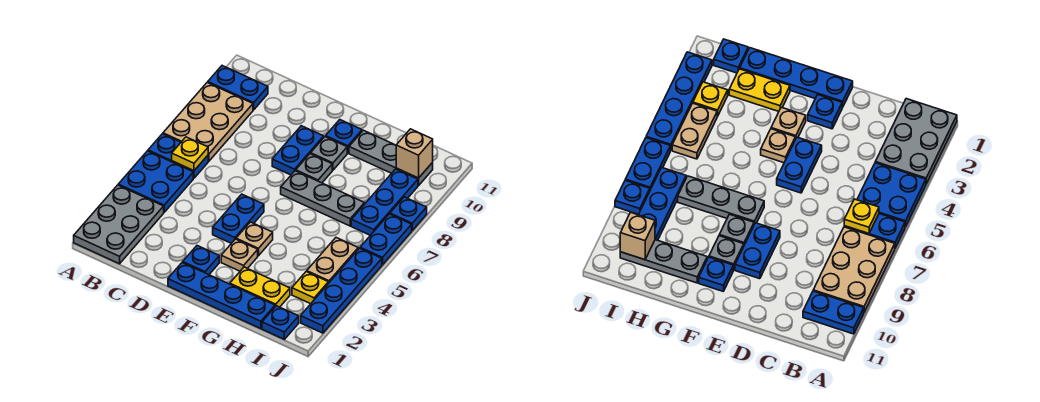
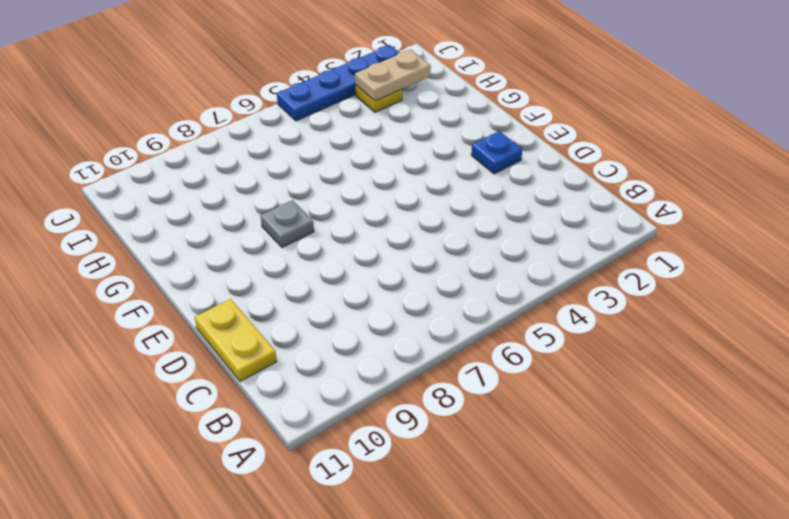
yellow 1x2 plate [195,299,277,382] -> yellow 1x2 plate moved to [230,267,290,307]
tan 1x2 plate [355,49,431,101] -> tan 1x2 plate moved to [307,238,358,283]
none -> grey 2x3 plate [74,185,164,264]
none -> blue 2x2 plate [118,151,193,212]
none -> blue 1x2 plate [148,134,208,178]

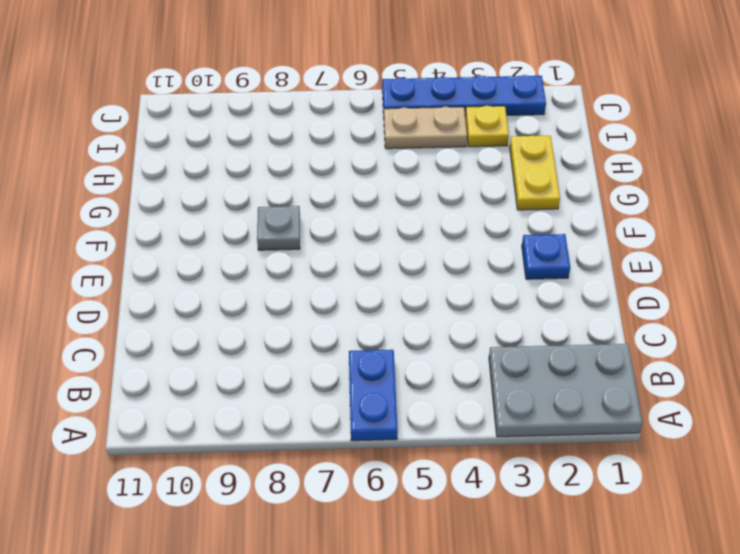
none -> blue 2x2 plate [118,151,193,212]
none -> tan 2x3 plate [163,82,253,161]
none -> blue 1x2 plate [208,66,268,110]

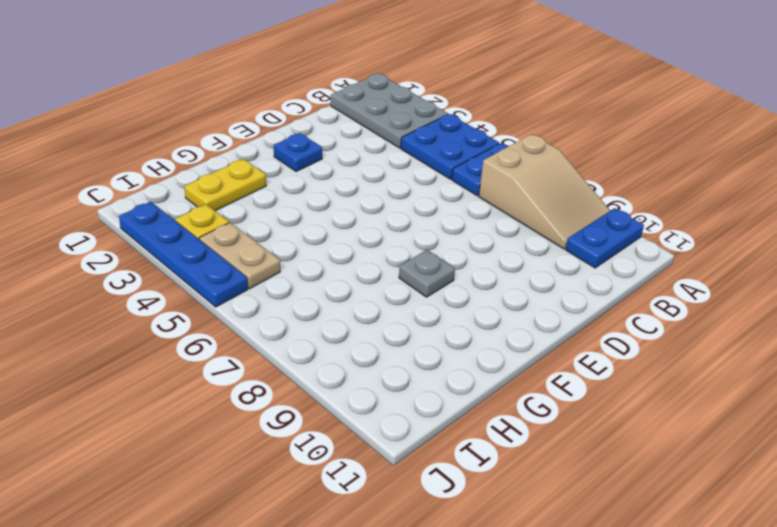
tan 2x3 slope [479,134,610,249] -> tan 2x3 plate [163,82,253,161]
none -> blue 1x4 plate [168,262,275,329]
none -> blue 1x2 plate [213,194,264,243]
none -> blue 1x2 plate [272,126,324,175]

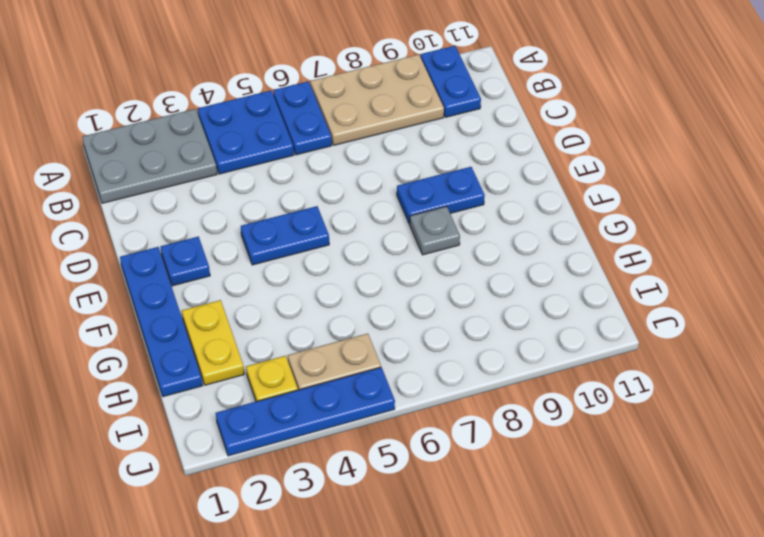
none -> tan 1x1 plate [221,239,258,271]
none -> tan 1x1 plate [236,222,273,256]
none -> grey 1x3 plate [281,171,365,226]

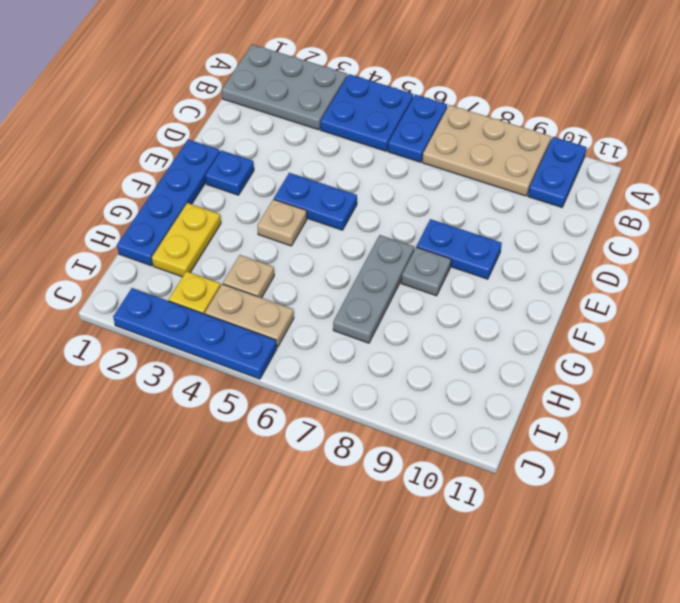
tan 1x1 plate [223,255,274,298] -> tan 1x1 plate moved to [221,239,258,271]
none -> grey 1x1 plate [311,137,347,170]
none -> blue 1x1 plate [326,120,362,153]
none -> grey 1x3 plate [349,130,433,186]

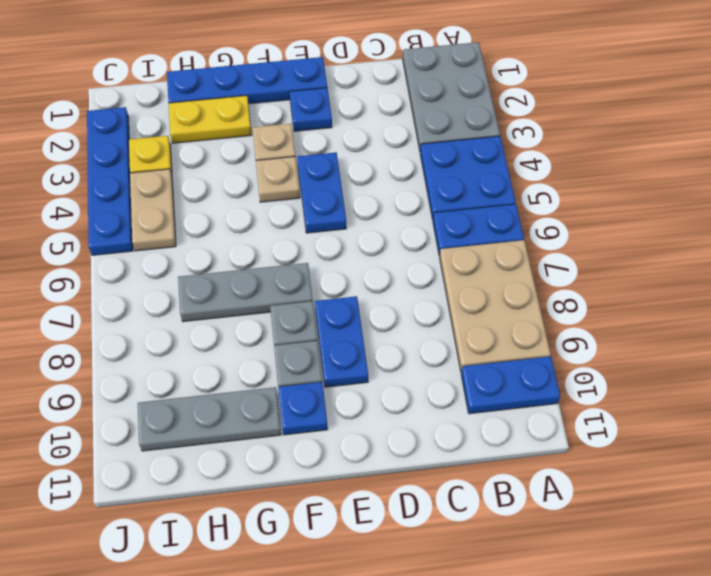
none -> blue 1x1 plate [262,306,299,339]
none -> blue 1x3 plate [351,169,418,235]
none -> blue 1x2 plate [360,214,412,265]

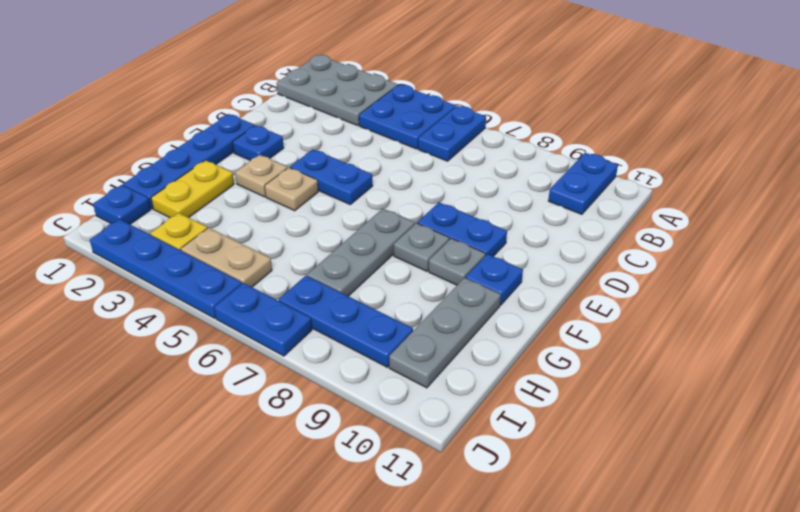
none -> tan 2x3 plate [163,82,253,161]
none -> blue 1x1 plate [390,197,427,230]
none -> yellow 1x1 plate [172,137,208,171]

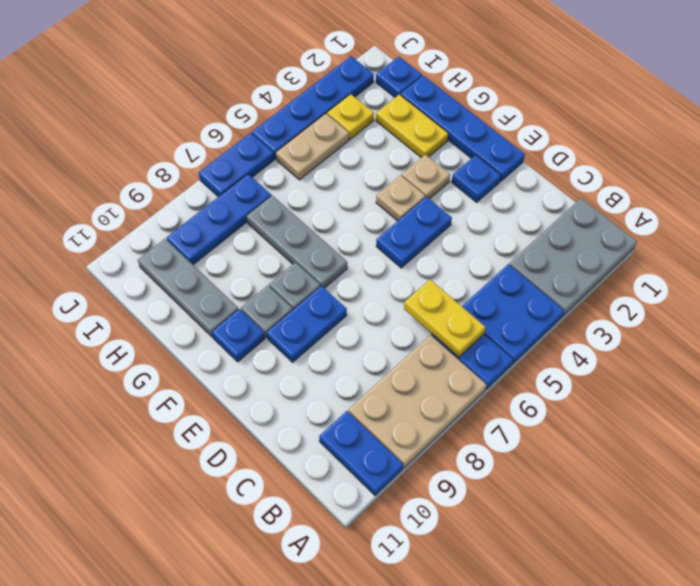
yellow 1x2 plate [404,280,486,357] -> yellow 1x1 plate [172,137,208,171]
none -> blue 1x1 plate [390,197,427,230]
none -> tan 1x1 brick [396,129,433,178]

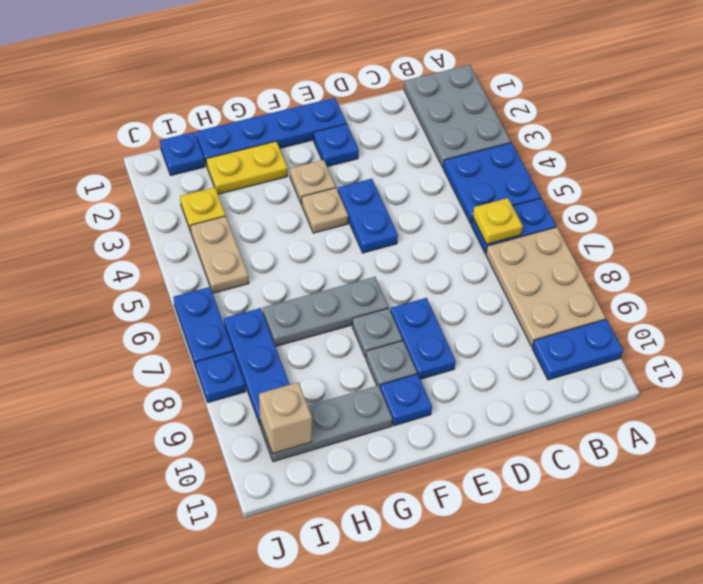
none -> blue 1x4 plate [301,248,382,333]

